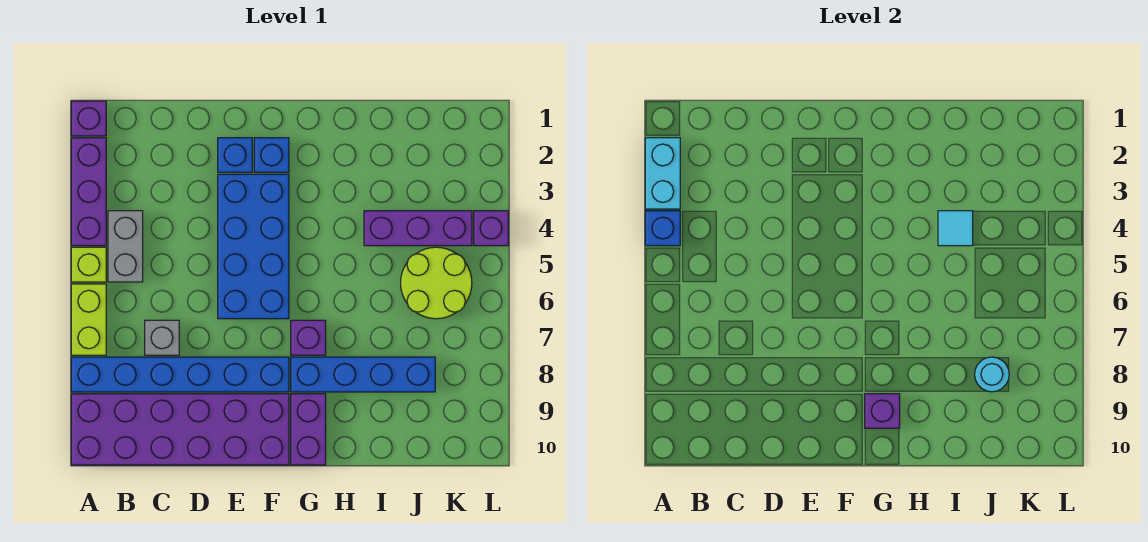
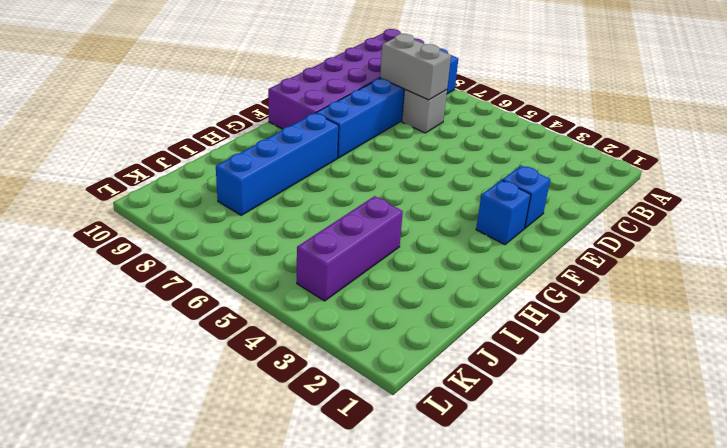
grey 1x2 brick [380,34,451,100] -> grey 1x2 brick moved to [108,211,143,282]
none -> purple 1x1 brick [71,101,106,136]
none -> purple 1x3 brick [71,138,106,246]
none -> lime 1x1 brick [71,247,106,282]

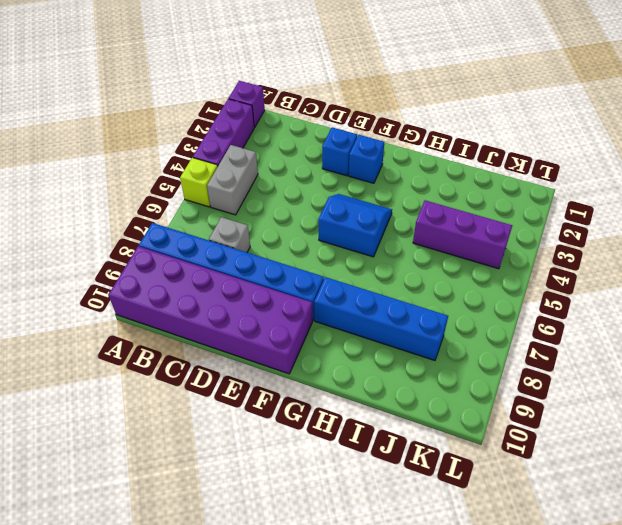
blue 2x2 slope [318,194,392,257] -> blue 2x4 brick [218,174,289,319]
none -> lime 1x2 brick [71,284,106,355]
none -> purple 1x1 brick [291,320,326,355]
none -> purple 1x2 brick [291,394,326,465]

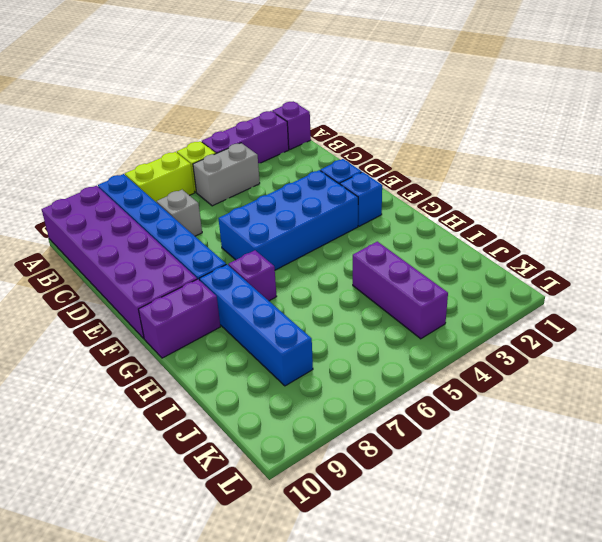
none -> lime 2x2 round brick [401,247,472,319]
none -> purple 1x1 brick [474,211,508,246]
none -> cyan 1x2 brick [645,138,680,209]

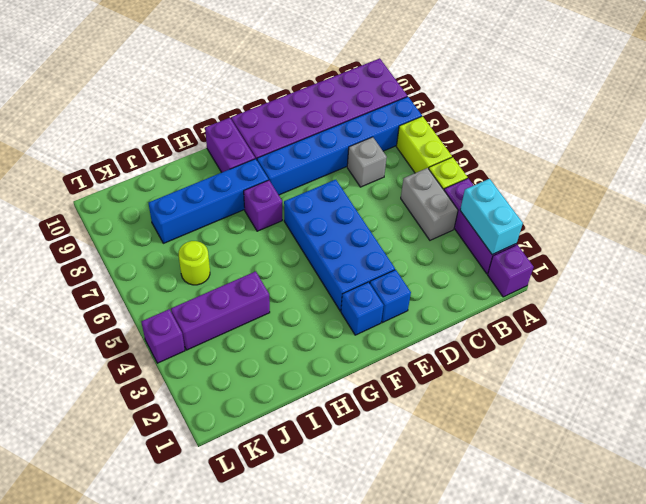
lime 1x1 round brick [179,241,210,285] -> lime 2x2 round brick [401,247,472,319]
none -> blue 1x1 brick [645,211,680,246]
none -> purple 1x1 brick [865,394,900,428]
none -> cyan 1x1 tile [938,211,973,246]

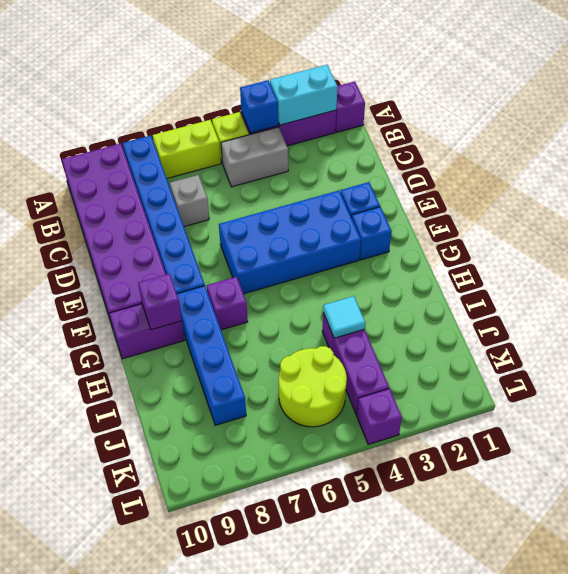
none -> cyan 1x1 round brick [975,357,1009,392]

